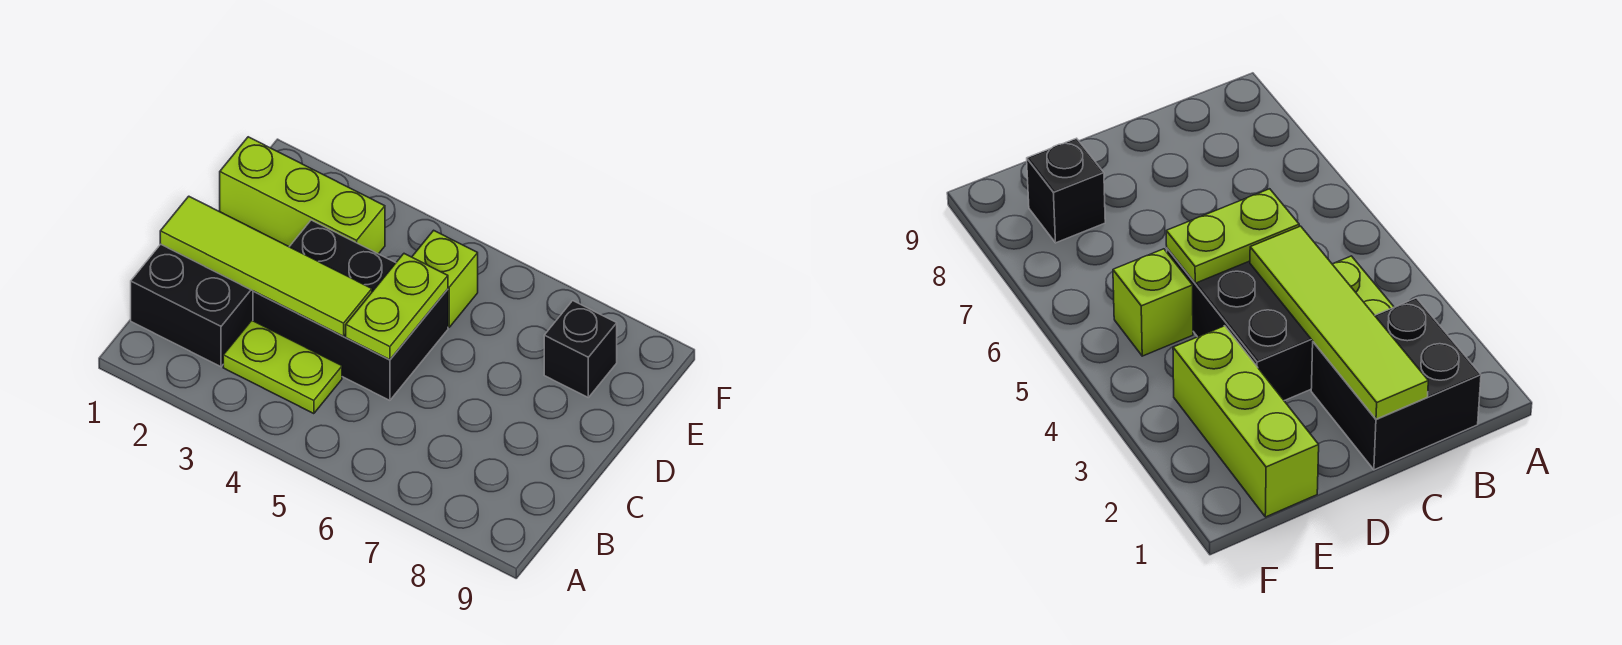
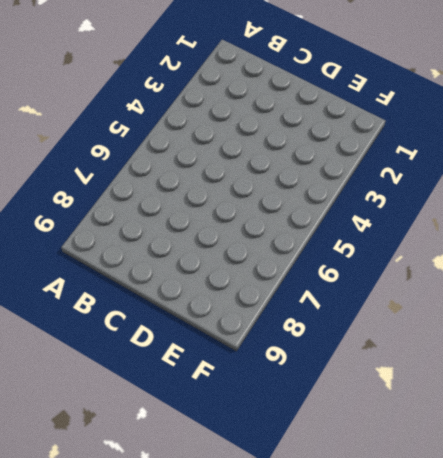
none -> black 2x2 brick [131,244,253,367]
none -> lime 1x2 plate [223,320,342,414]

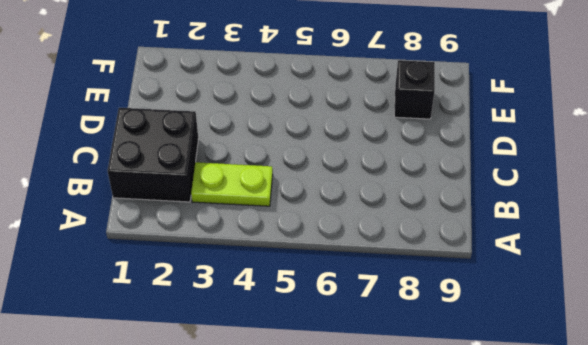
none -> black 2x3 brick [253,220,448,400]
none -> lime 1x3 brick [220,137,385,254]

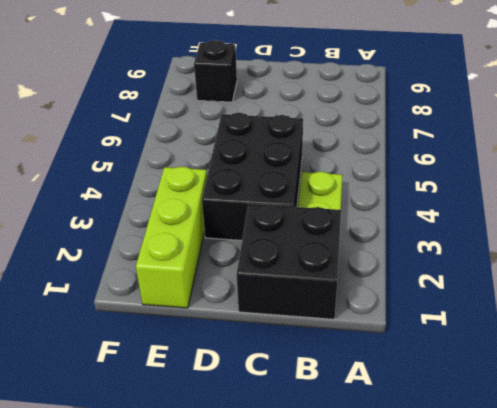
none -> lime 1x1 brick [412,230,478,327]
none -> lime 1x4 tile [160,196,372,336]

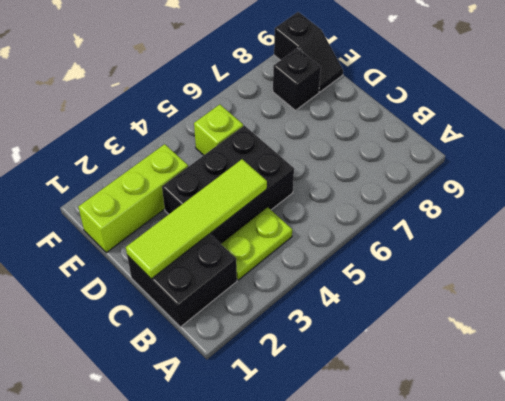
black 1x2 slope [274,12,343,92] -> none
none -> lime 1x2 plate [346,254,448,360]

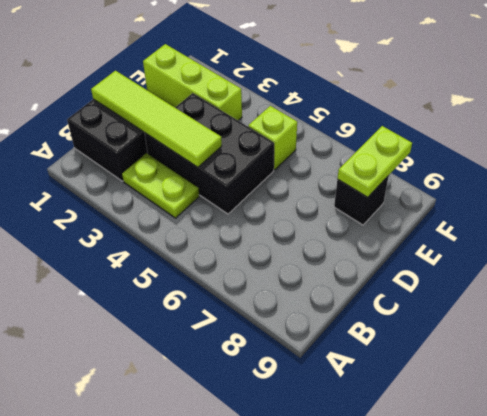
lime 1x2 plate [337,126,412,197] -> lime 1x2 plate moved to [346,254,448,360]

